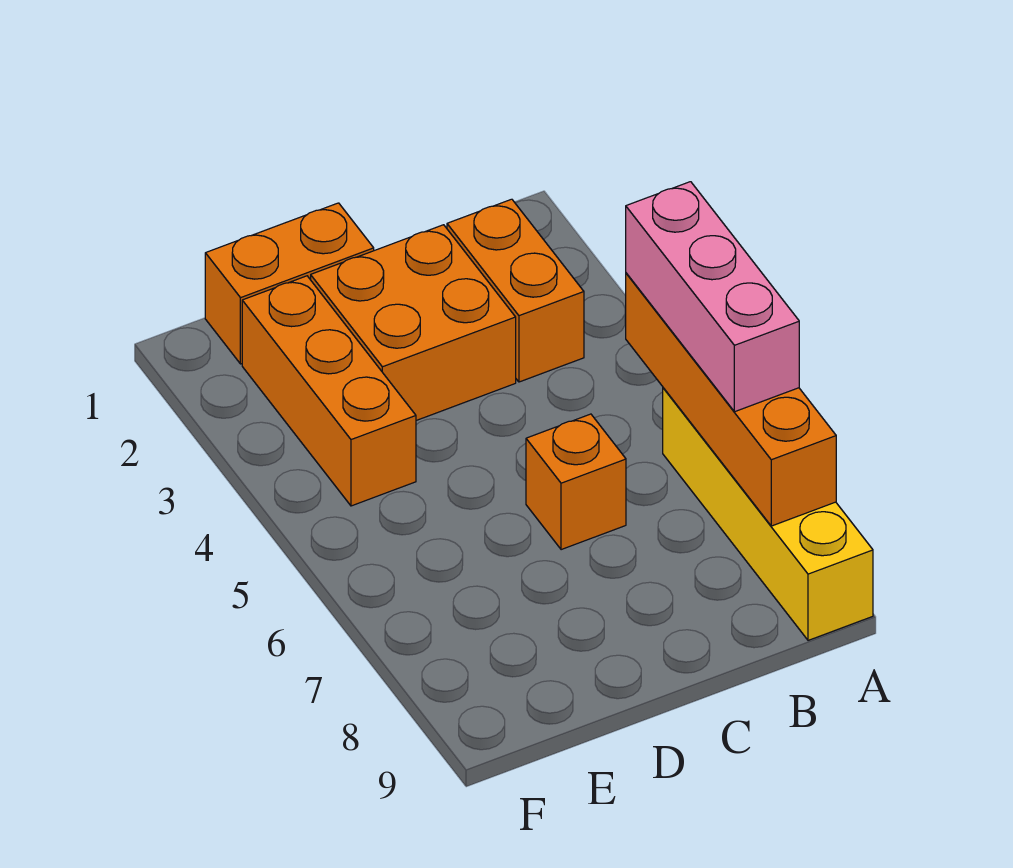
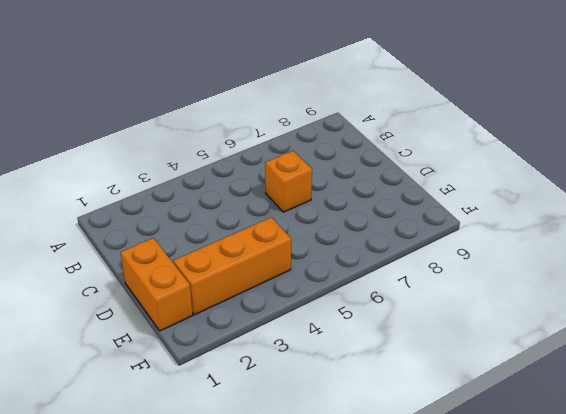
none -> yellow 1x4 brick [663,388,873,640]
none -> orange 1x2 brick [447,199,584,382]

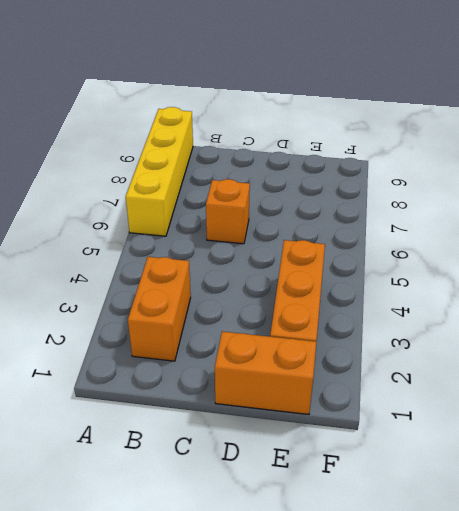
none -> orange 2x2 brick [311,225,516,420]
none -> orange 1x4 brick [626,273,836,526]

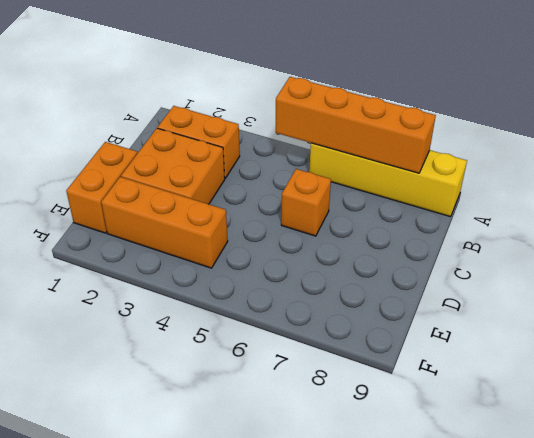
none -> pink 1x3 brick [626,182,799,412]

